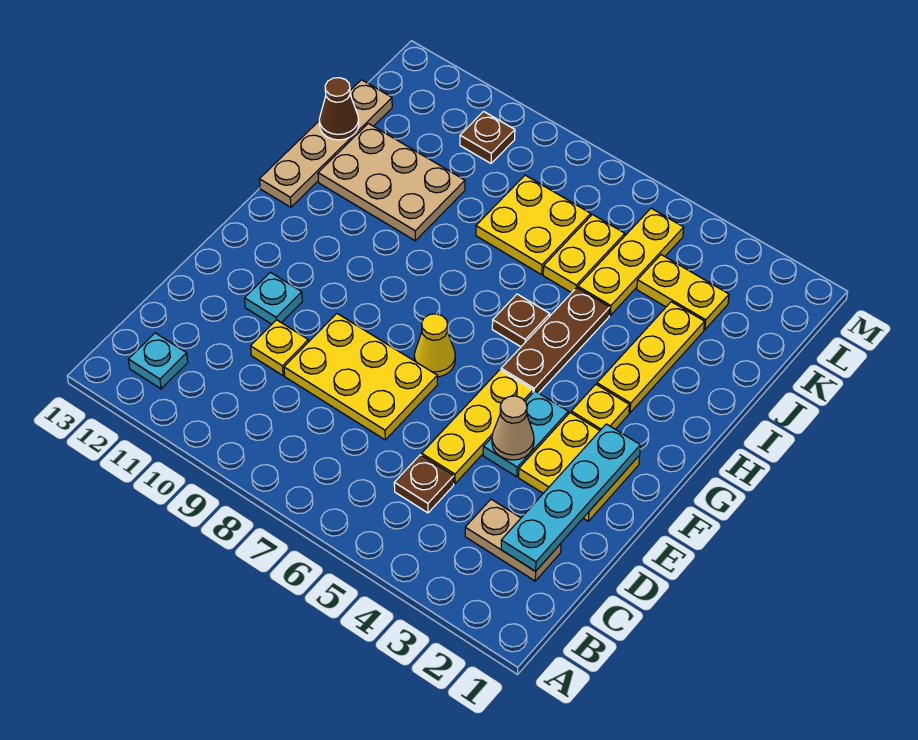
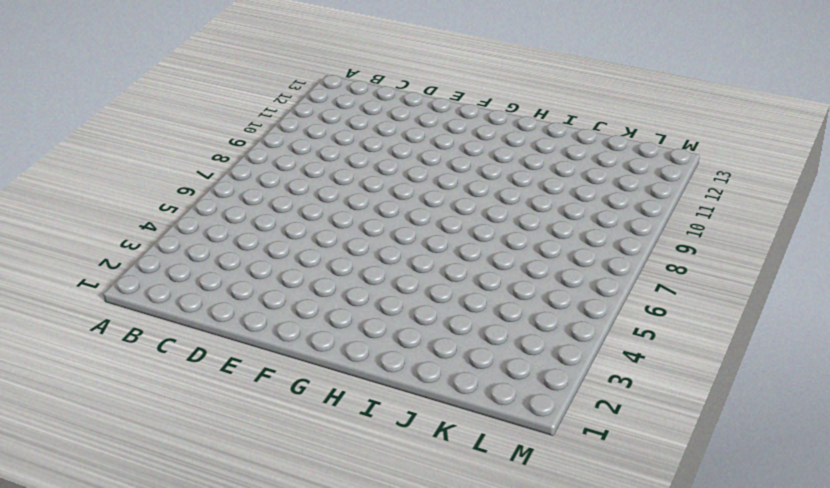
none -> cyan 1x1 plate [128,333,188,389]
none -> tan 1x2 plate [465,499,561,581]
none -> brown 1x1 plate [394,455,454,513]

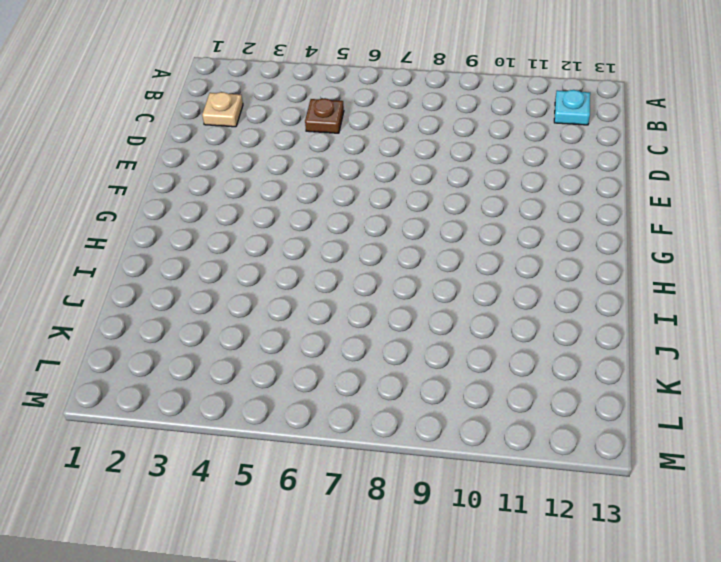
tan 1x1 plate [202,92,243,127] -> tan 1x2 plate [465,499,561,581]
none -> yellow 1x3 plate [422,370,533,484]
none -> yellow 2x3 plate [284,314,437,440]
none -> yellow 1x1 plate [251,320,308,376]

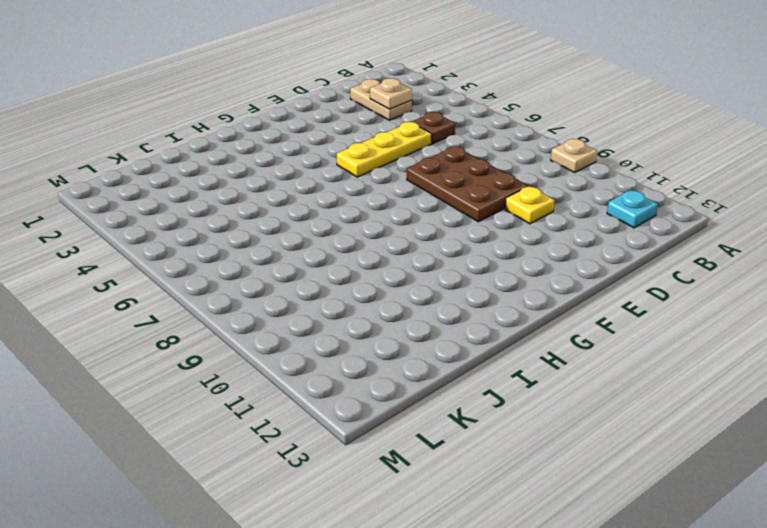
tan 1x1 plate [551,139,597,173] -> none
tan 1x1 plate [370,78,412,109] -> none
brown 2x3 plate [407,146,528,222] -> yellow 2x3 plate [284,314,437,440]
none -> yellow 2x2 plate [519,413,640,521]
none -> cyan 1x2 plate [483,391,568,477]
none -> cyan 1x1 plate [245,272,302,324]

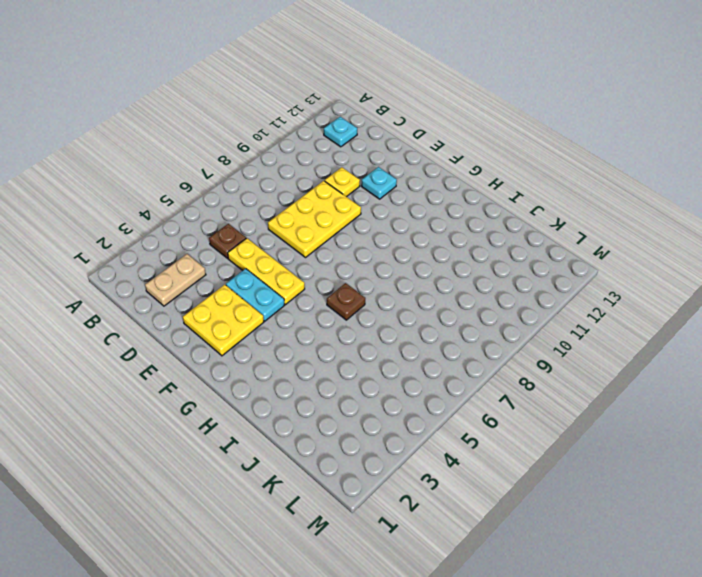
none -> yellow 1x1 cone [414,314,455,377]
none -> yellow 1x1 plate [571,384,629,430]
none -> brown 1x3 plate [501,288,610,393]

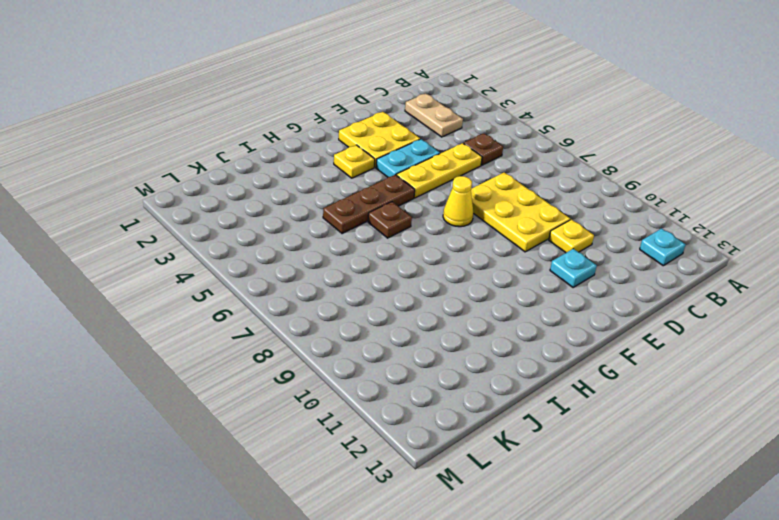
none -> yellow 1x3 plate [597,302,705,413]
none -> tan 1x4 plate [260,80,392,207]
none -> tan 2x3 plate [318,123,465,241]

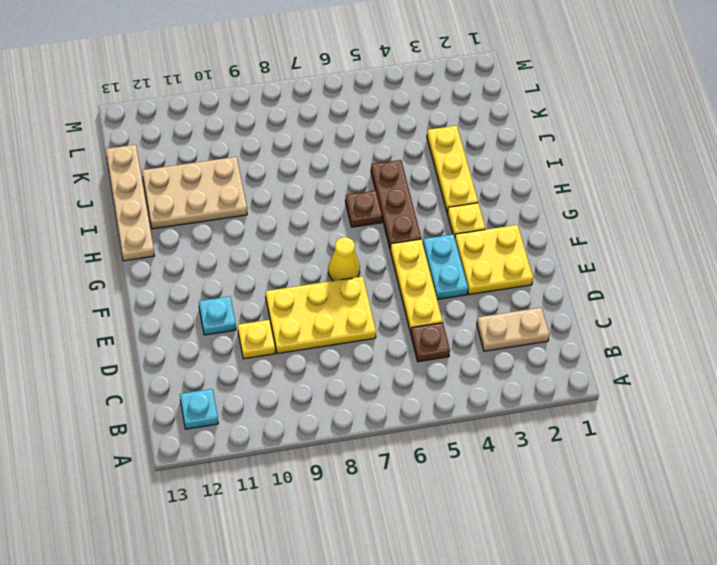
none -> yellow 1x3 plate [578,208,684,315]
none -> yellow 1x2 plate [543,215,625,293]
none -> yellow 2x2 plate [476,175,591,275]

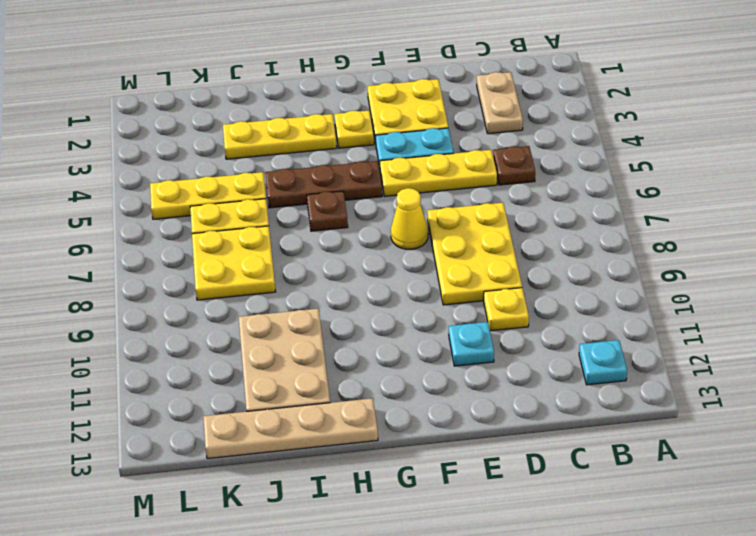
none -> yellow 1x2 plate [637,255,729,330]
none -> brown 1x1 plate [460,112,515,163]
none -> cyan 1x4 plate [501,424,640,571]

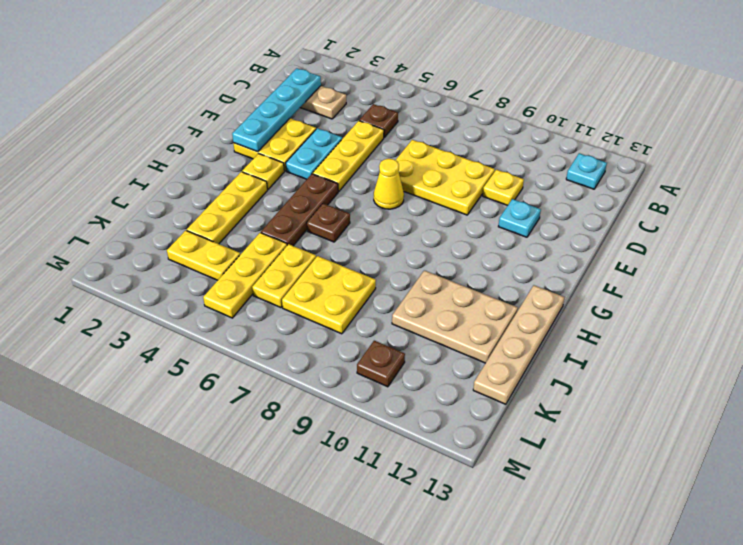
none -> tan 1x1 cone [492,396,534,460]
none -> brown 1x1 cone [319,78,359,140]

